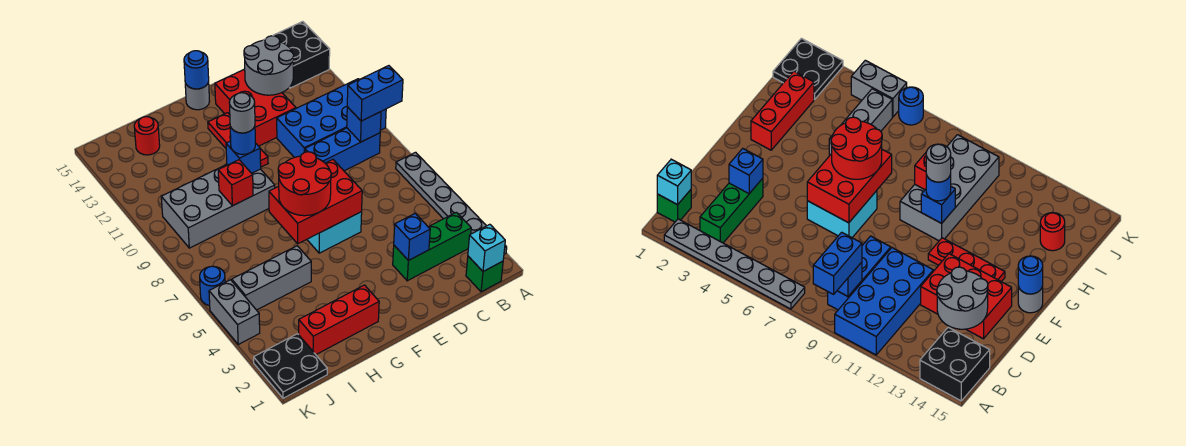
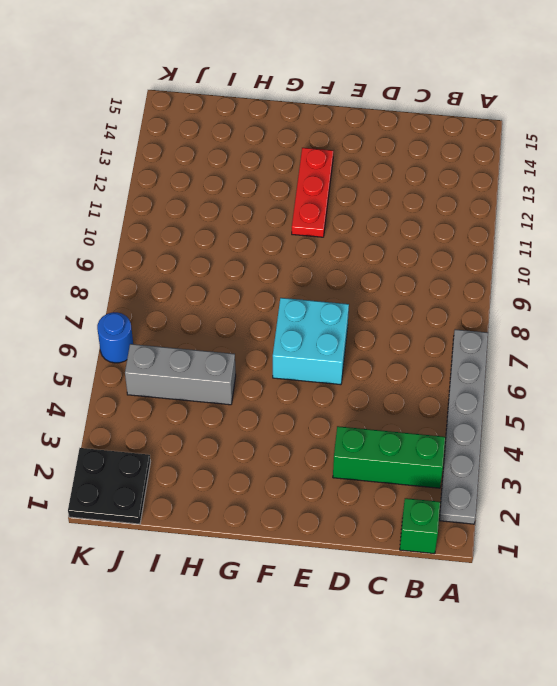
none -> blue 2x4 brick [277,79,386,157]
none -> black 2x2 brick [264,22,330,88]
none -> blue 1x3 brick [305,128,380,171]

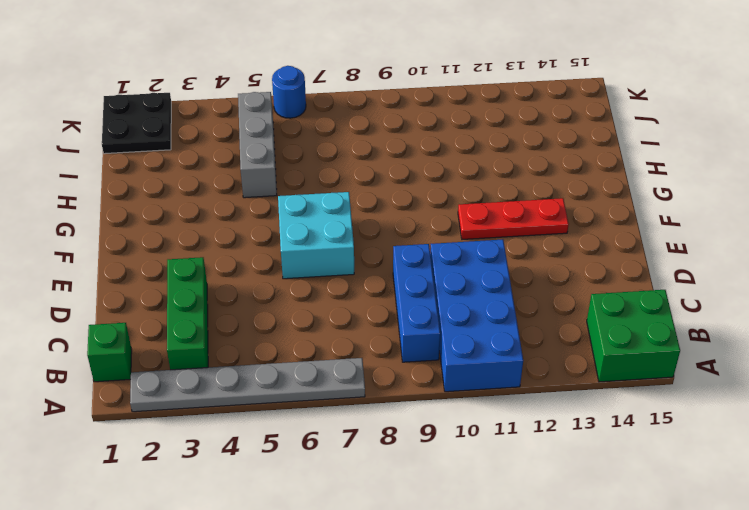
green 2x2 brick [587,290,680,382] -> black 2x2 brick [264,22,330,88]
none -> red 2x3 brick [215,69,296,146]
none -> grey 1x1 round brick [185,82,210,110]
none -> red 1x3 brick [299,285,379,355]

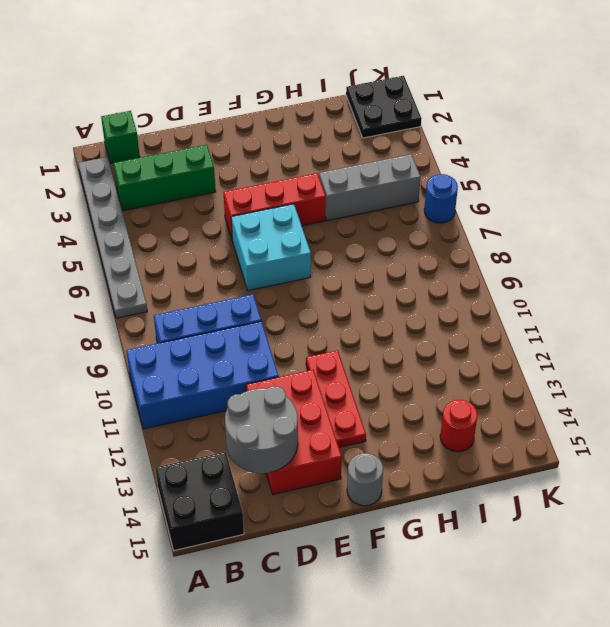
red 1x3 brick [223,173,326,238] -> red 1x3 brick moved to [299,285,379,355]
none -> grey 2x4 brick [161,164,275,248]
none -> grey 1x2 brick [209,280,260,344]
none -> cyan 1x1 brick [468,224,505,271]

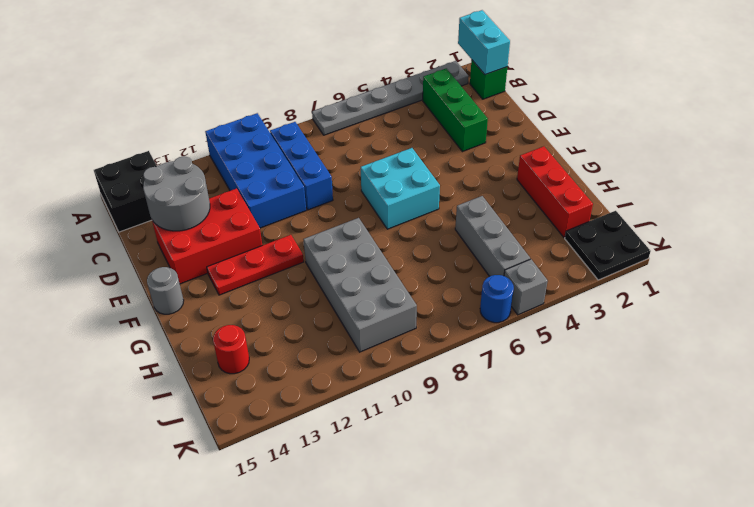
cyan 1x2 brick [458,10,510,75] -> cyan 1x1 brick [468,224,505,271]
grey 1x1 brick [504,259,548,315] -> grey 1x2 brick [209,280,260,344]
none -> blue 1x1 brick [347,107,381,142]
none -> blue 1x1 brick [394,213,430,261]
none -> red 2x3 brick [269,160,362,244]

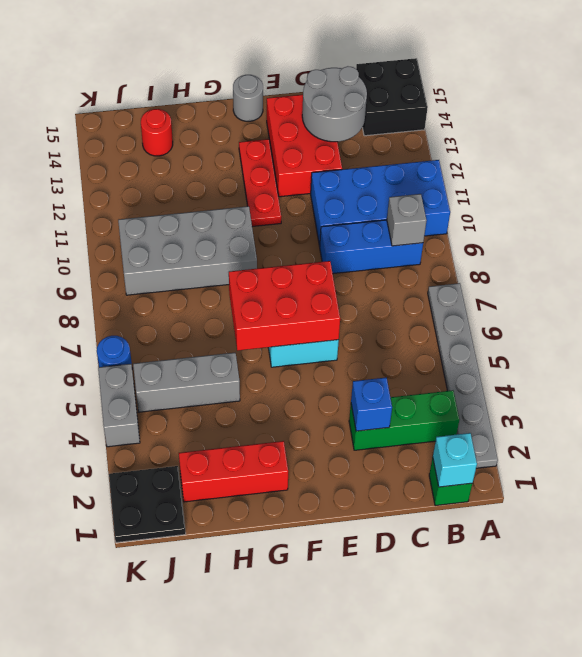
grey 1x1 brick [387,194,427,246] -> blue 1x1 brick [347,107,381,142]
none -> blue 1x1 round brick [184,51,209,89]
none -> blue 1x1 brick [226,141,261,173]
none -> red 1x1 brick [218,160,253,206]

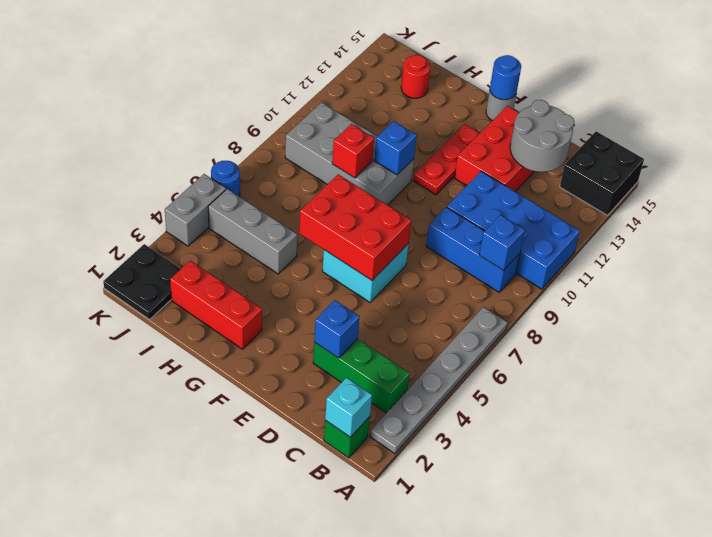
none -> blue 1x2 brick [347,66,403,121]
none -> red 2x2 round brick [278,152,331,216]
none -> blue 1x1 round brick [230,126,255,155]

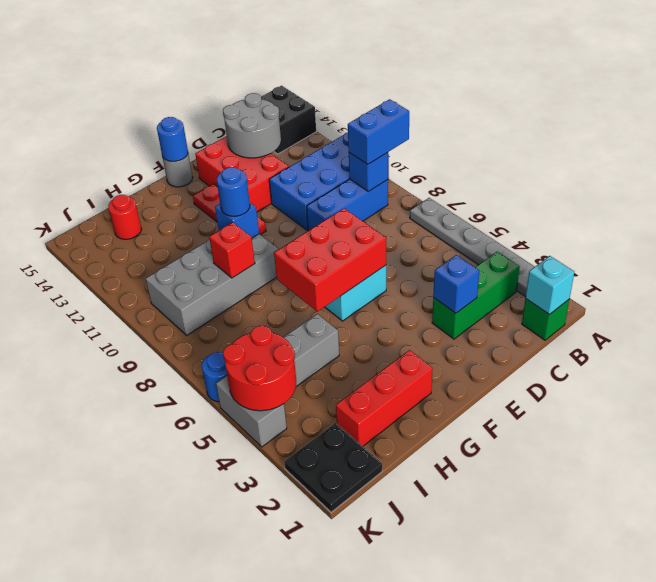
red 2x2 round brick [223,326,296,411] -> red 2x2 round brick moved to [278,152,331,216]
none -> grey 1x1 round brick [229,93,255,133]

